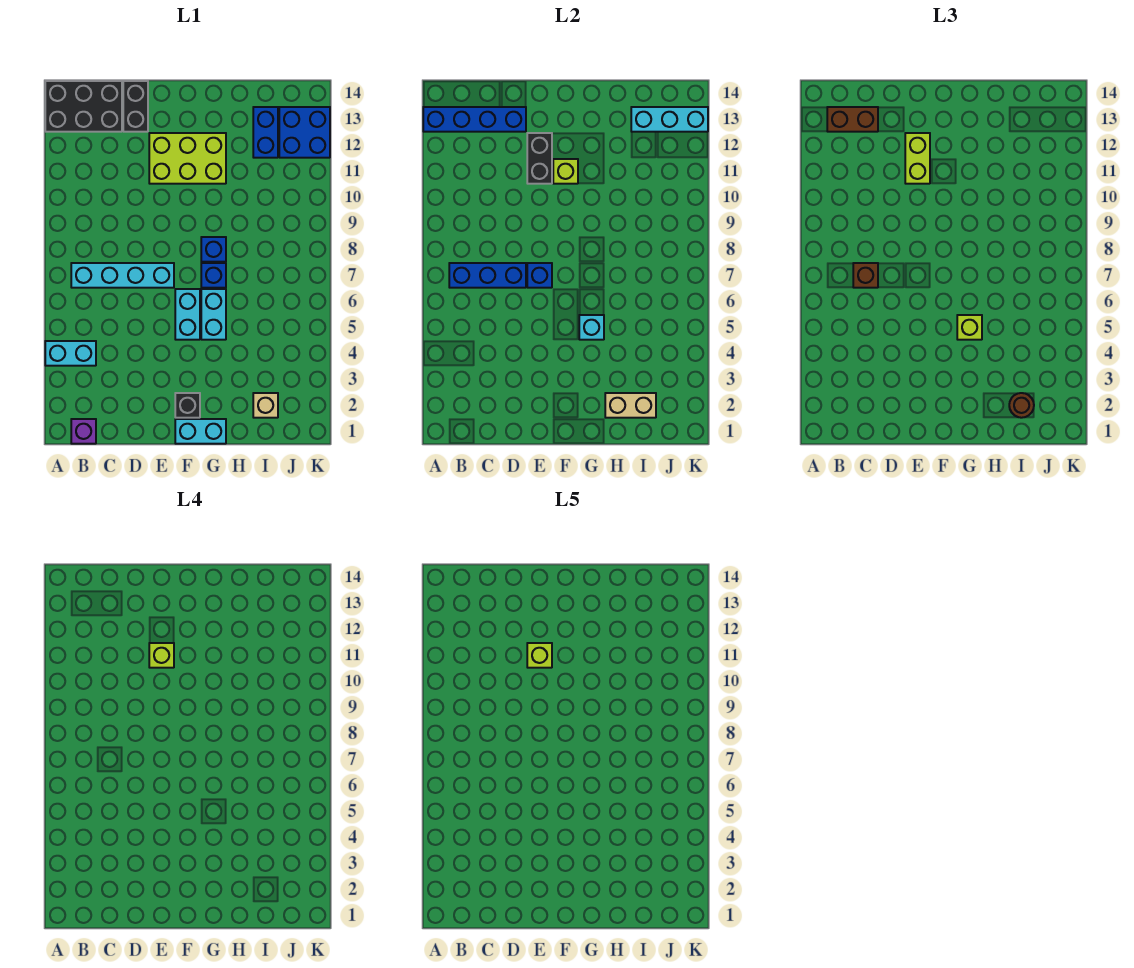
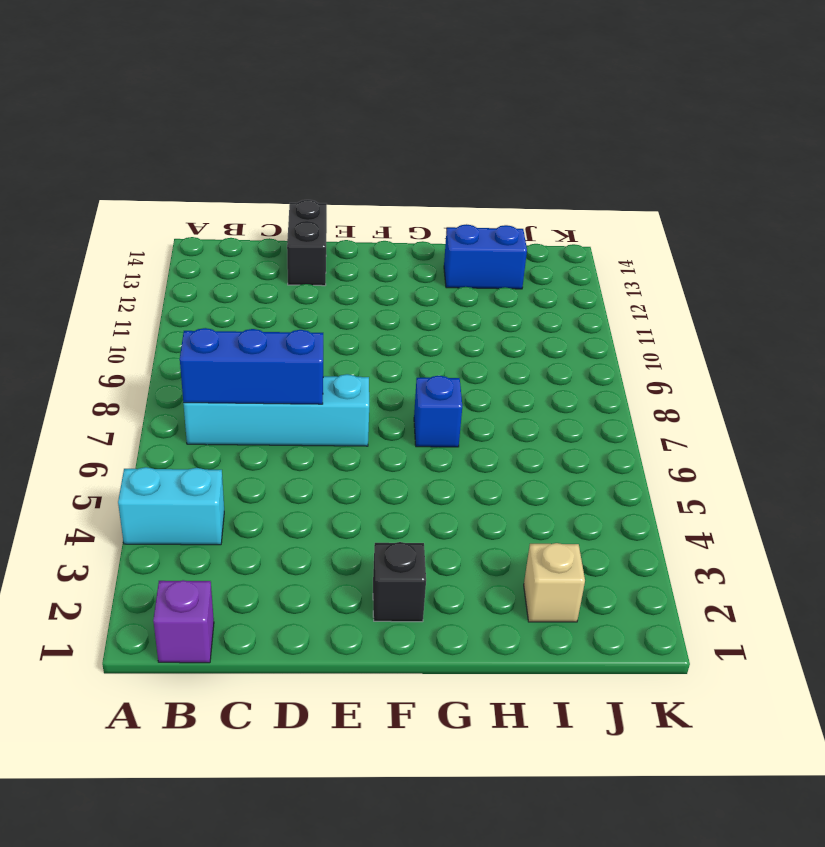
blue 1x2 brick [444,224,527,289] -> blue 1x2 brick turned to [253,107,278,158]
none -> black 2x3 brick [45,81,122,132]
none -> lime 2x3 brick [149,133,226,184]
none -> cyan 1x2 brick [175,419,226,444]
none -> cyan 1x2 brick [175,289,200,340]

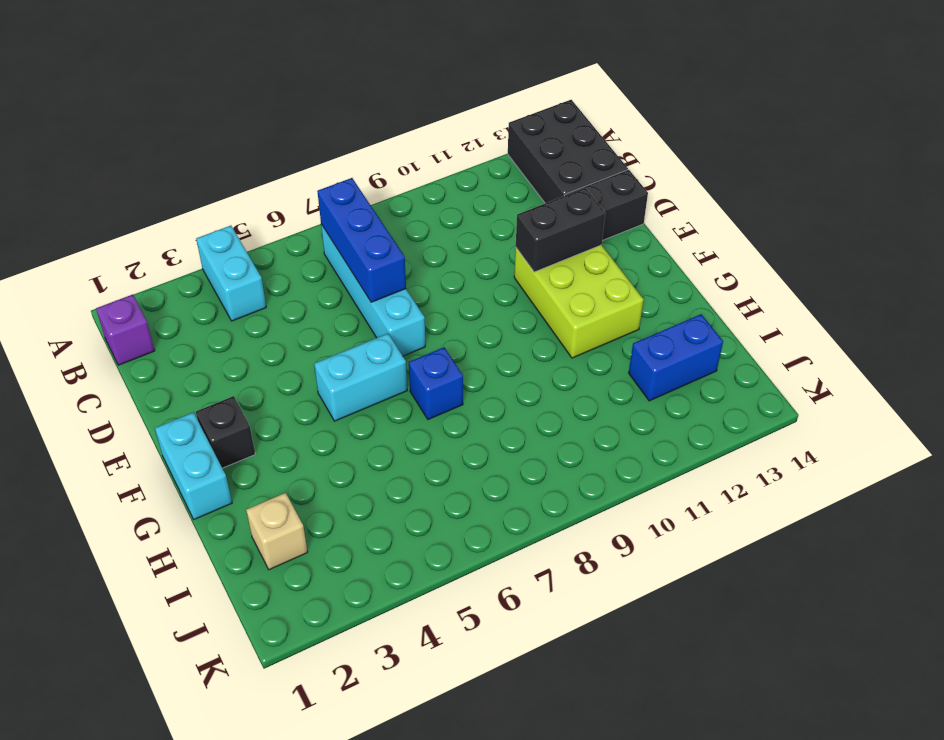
none -> cyan 1x2 brick [201,289,226,340]
none -> blue 1x1 brick [201,237,226,262]
none -> blue 2x2 brick [279,107,330,158]
none -> blue 1x4 brick [423,107,526,132]

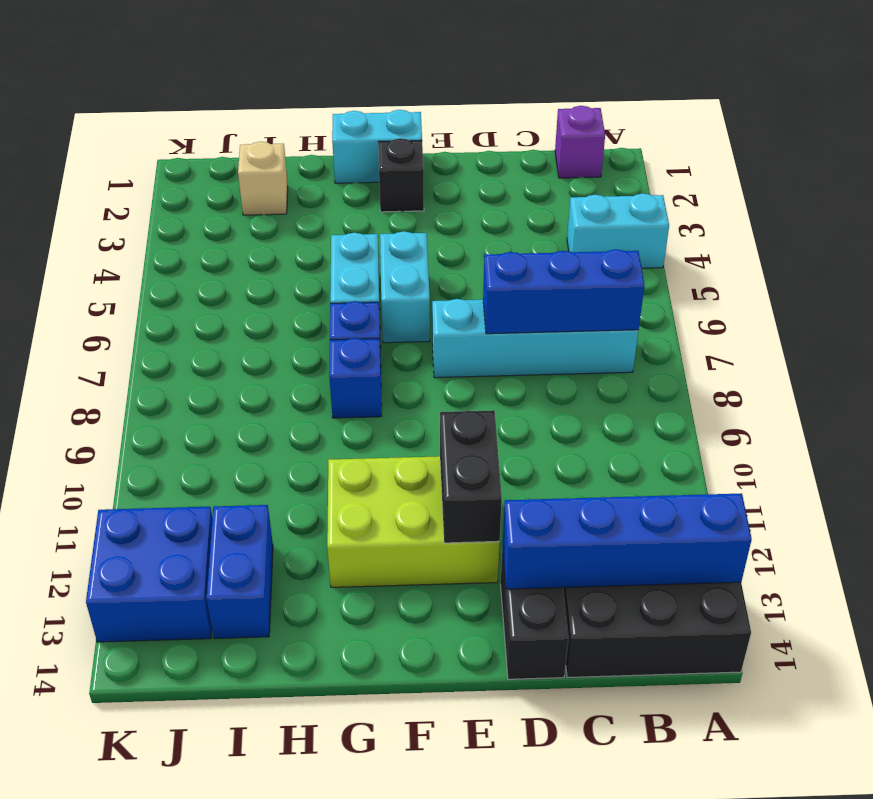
none -> blue 1x1 brick [527,263,552,288]
none -> lime 1x1 brick [553,159,578,184]
none -> cyan 1x1 brick [579,315,604,340]
none -> tan 1x2 brick [605,393,656,418]

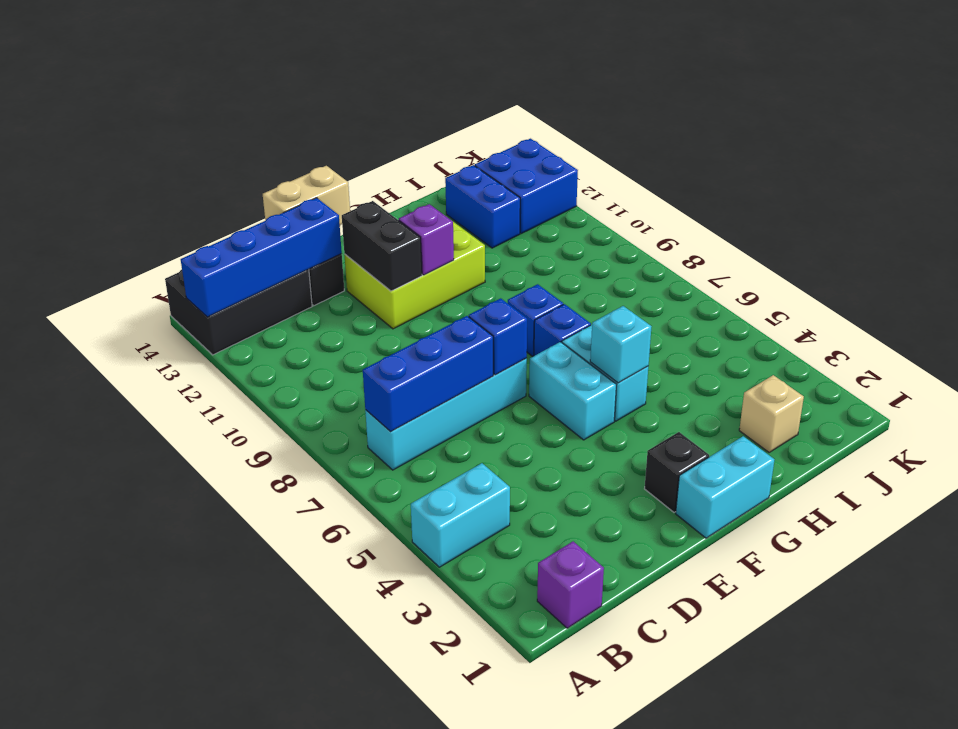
tan 1x2 brick [263,166,350,225] -> tan 1x2 brick moved to [605,393,656,418]
purple 1x1 brick [399,204,454,275] -> lime 1x1 brick [553,159,578,184]
none -> cyan 1x3 brick [631,107,708,132]
none -> brown 1x2 brick [827,107,878,132]
none -> brown 1x1 brick [853,263,878,288]
none -> lime 1x2 brick [905,133,930,184]

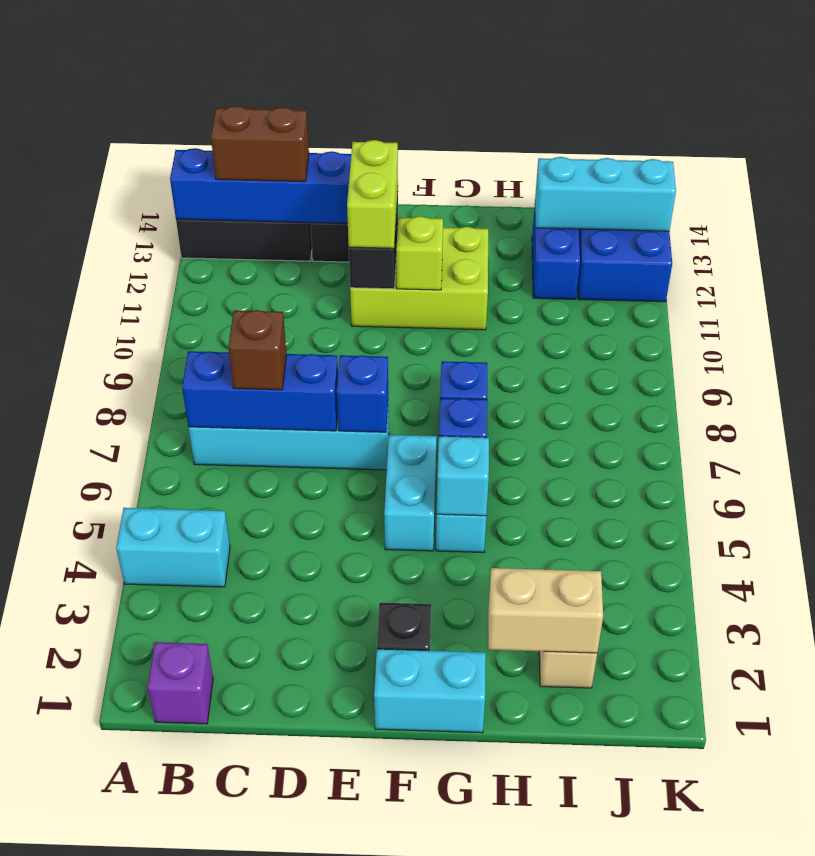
none -> lime 1x1 brick [957,315,982,340]
none -> brown 1x1 round brick [1009,393,1034,418]
none -> lime 1x1 brick [149,643,174,668]
none -> lime 1x1 brick [527,643,552,668]

